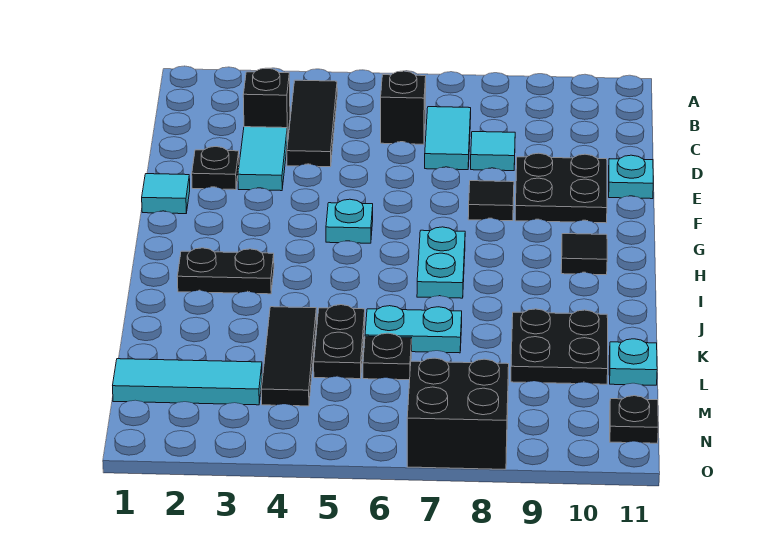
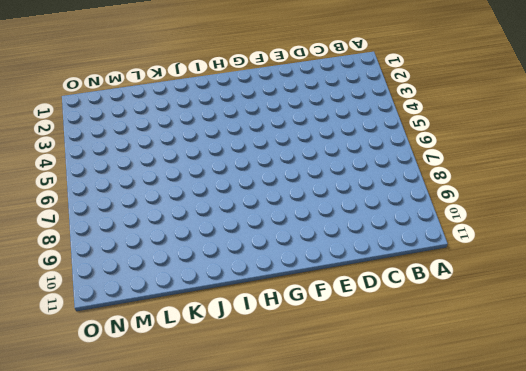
none -> black 1x3 tile [287,80,337,167]
none -> black 1x1 brick [243,68,290,141]
none -> black 1x1 brick [381,71,426,144]

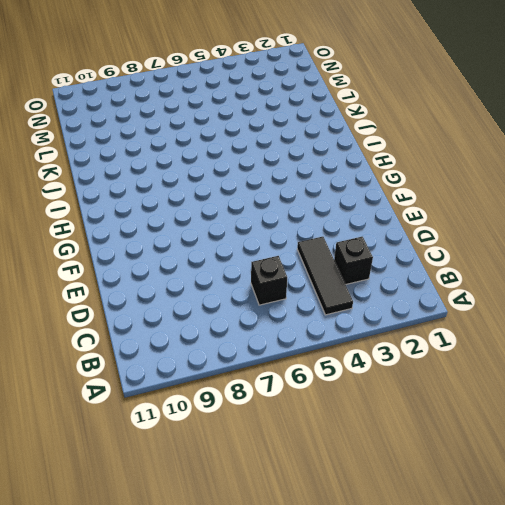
none -> cyan 1x2 tile [425,107,471,170]
none -> cyan 1x2 tile [238,127,287,191]
none -> cyan 1x1 tile [471,132,515,171]

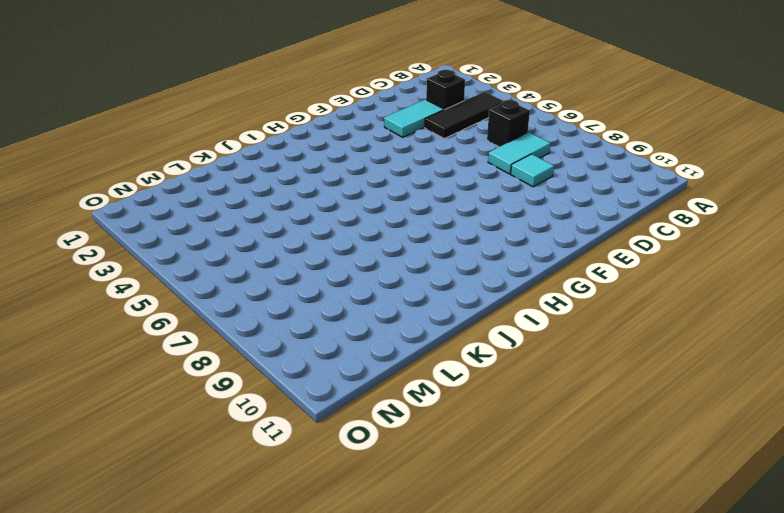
none -> black 1x1 plate [192,147,239,190]
none -> black 2x2 plate [515,153,607,223]
none -> cyan 1x1 plate [609,155,653,199]

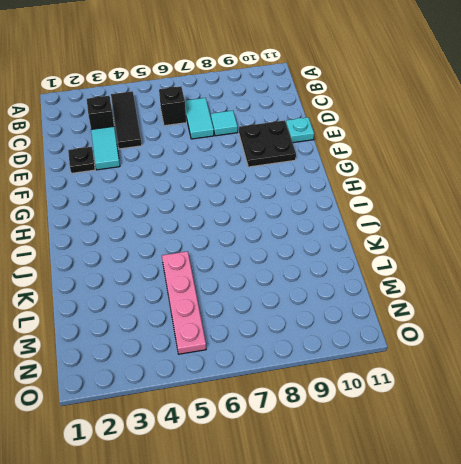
pink 1x4 plate [162,251,206,354] -> black 1x2 plate [314,305,365,379]
none -> cyan 1x1 tile [142,174,190,214]
none -> black 1x1 tile [468,181,514,221]
none -> cyan 1x1 plate [326,199,373,243]

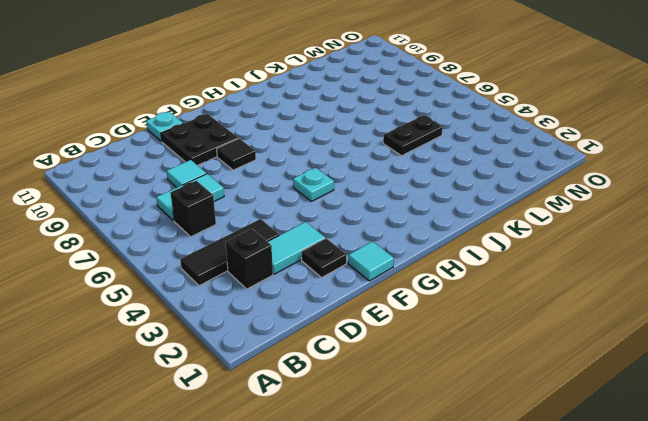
none -> cyan 1x2 plate [417,227,465,298]
none -> black 1x1 tile [561,234,607,275]
none -> black 1x2 plate [177,248,274,294]

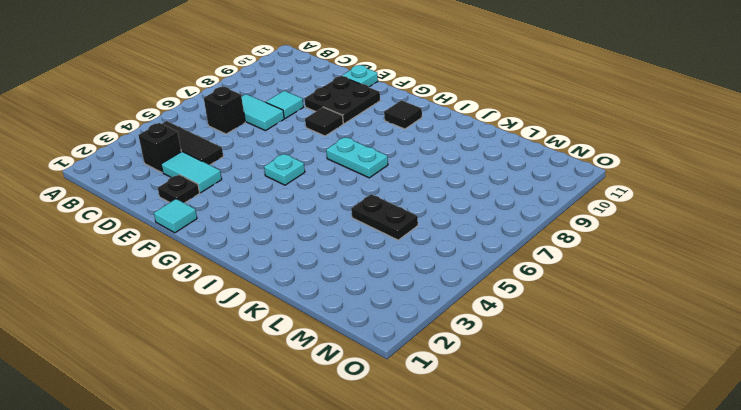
none -> black 1x2 plate [177,248,274,294]
none -> black 1x3 tile [261,307,316,406]
none -> cyan 1x2 plate [365,306,462,353]

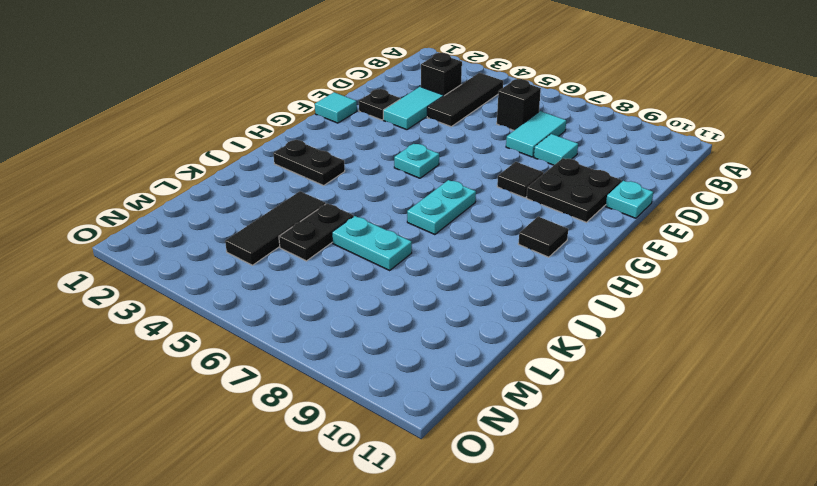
none -> black 2x2 plate [511,309,608,384]
none -> black 1x1 plate [363,333,412,380]
none -> cyan 1x1 plate [609,339,657,385]

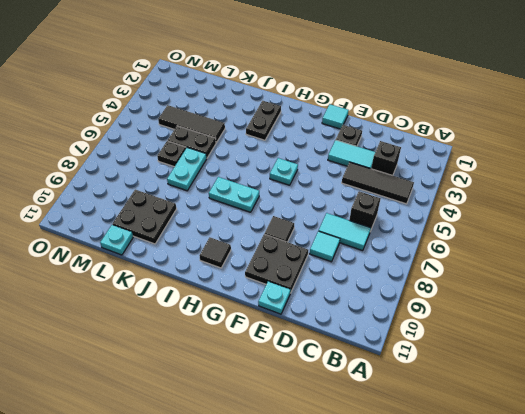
none -> cyan 1x3 tile [113,359,262,405]
none -> black 2x2 brick [407,358,509,469]
none -> black 1x1 plate [610,396,658,443]

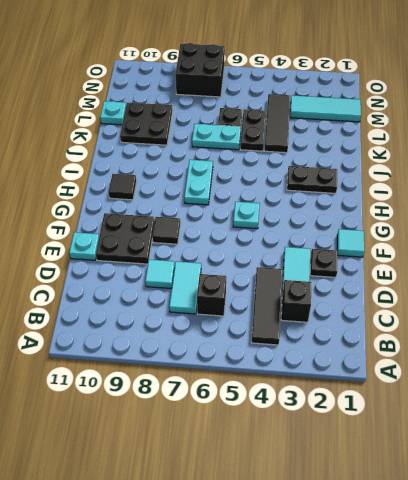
none -> black 1x1 plate [610,396,658,443]

